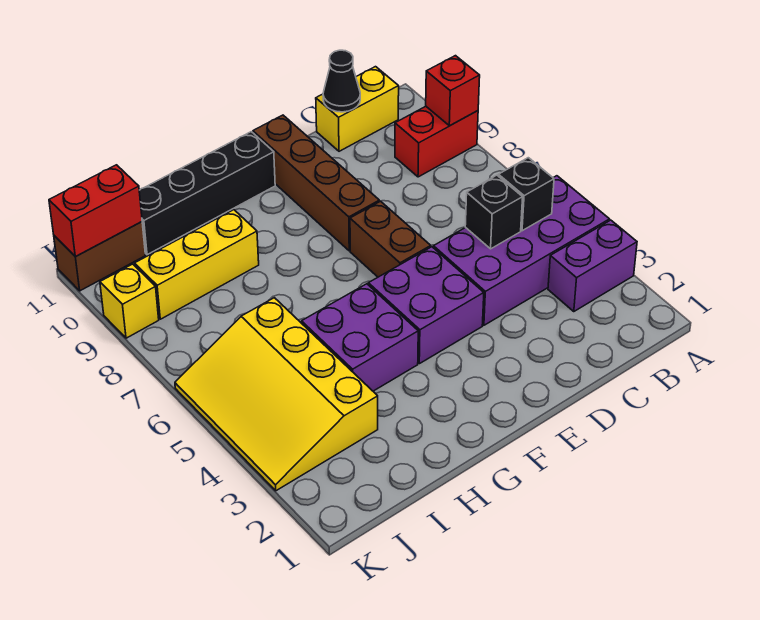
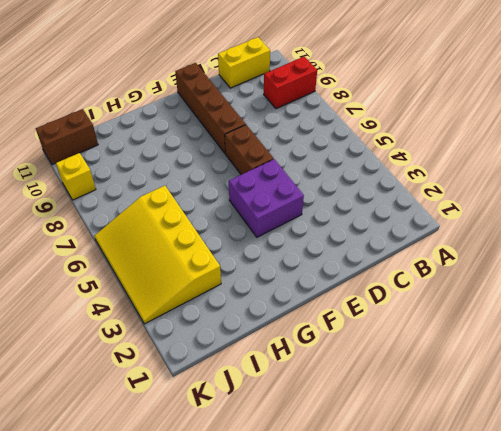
none -> purple 1x2 brick [548,220,637,312]
none -> purple 2x4 brick [433,176,610,325]
none -> black 1x4 brick [139,132,275,255]

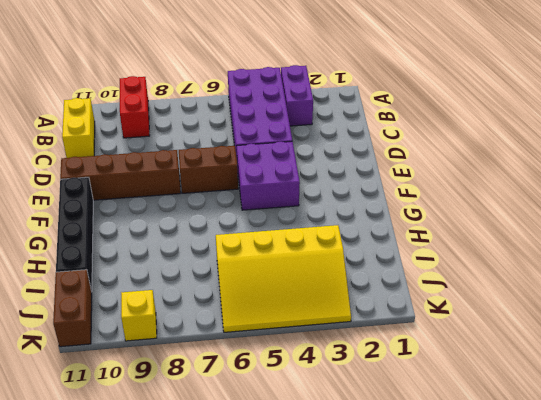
none -> purple 2x2 brick [302,284,418,391]
none -> yellow 1x3 brick [135,210,259,319]
none -> red 1x1 brick [426,56,480,126]

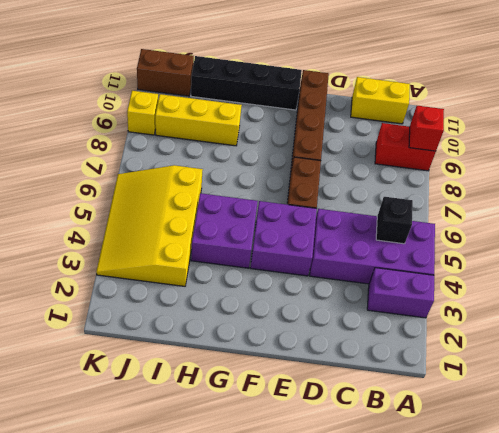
none -> black 1x1 brick [465,175,523,249]
none -> black 1x1 cone [323,50,360,112]
none -> red 1x2 brick [49,165,142,257]

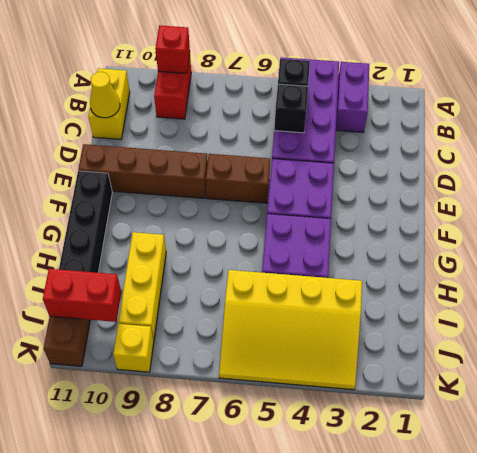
yellow 1x1 cone [90,72,120,118] -> black 1x1 cone [323,50,360,112]
red 1x2 brick [43,269,121,322] -> red 1x2 brick turned to [49,165,142,257]

